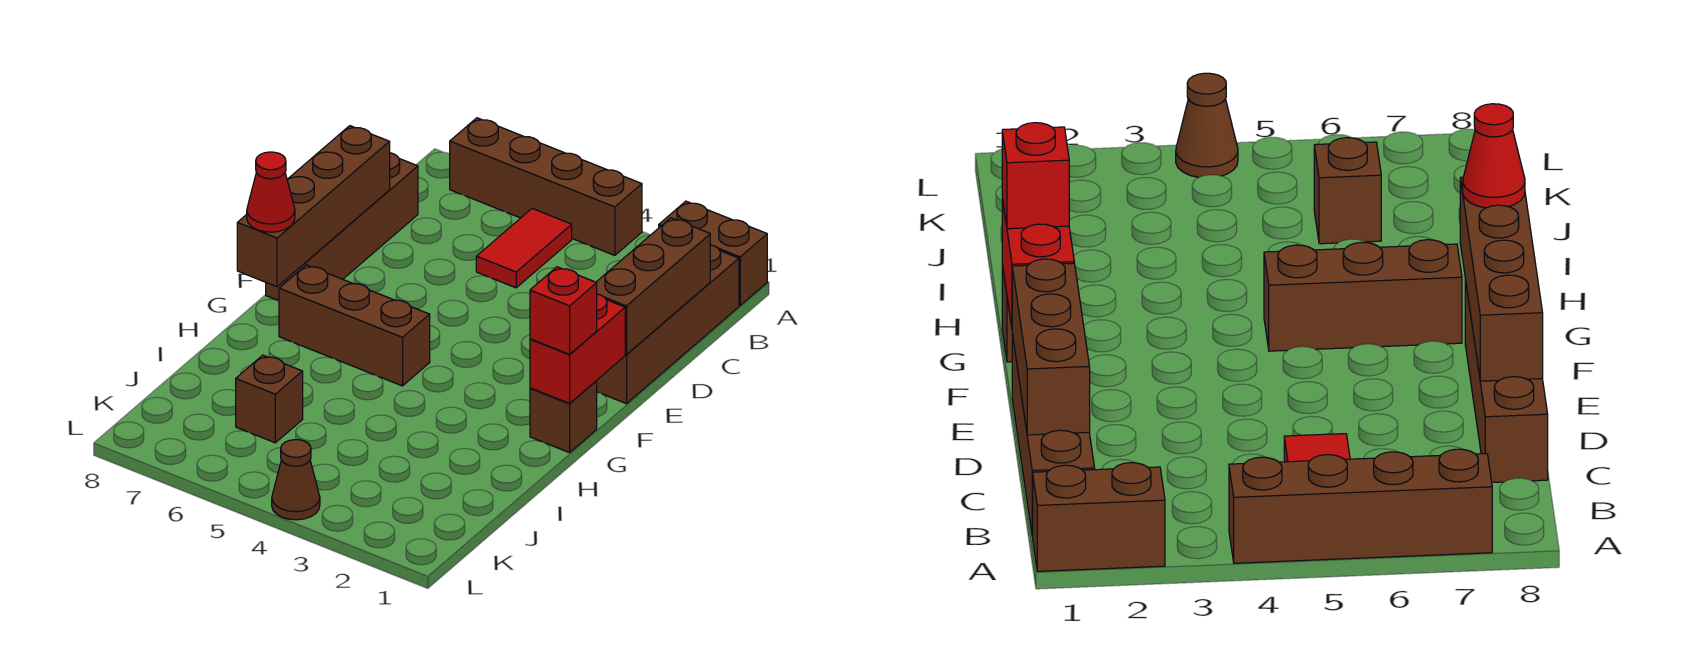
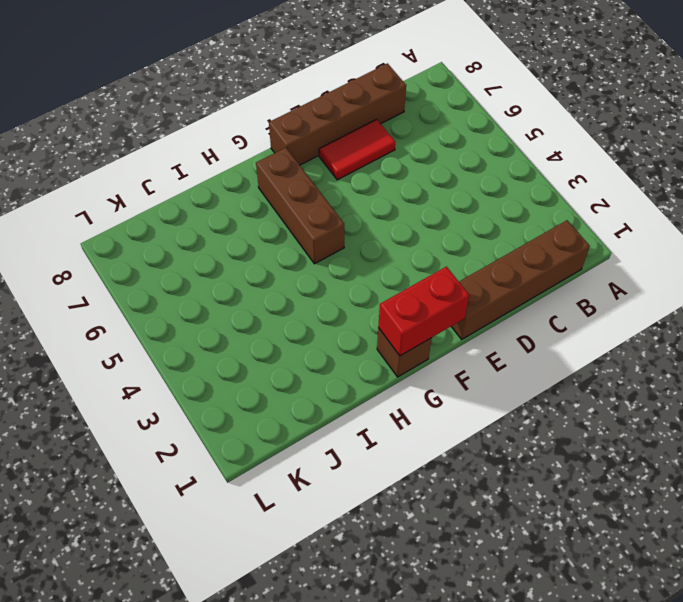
red 1x2 tile [319,119,395,180] -> red 1x2 tile moved to [476,209,572,288]
none -> brown 1x2 brick [659,201,767,305]
none -> brown 1x4 brick [450,118,642,255]
none -> brown 1x1 brick [236,355,303,443]

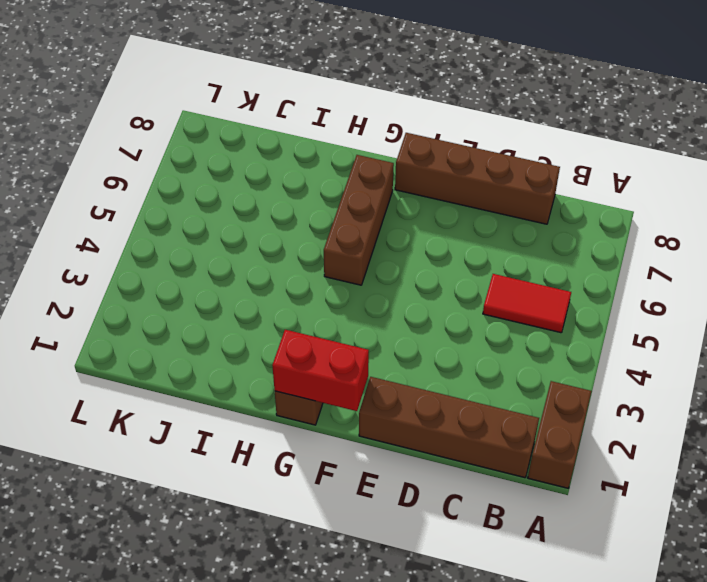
none -> brown 1x4 brick [450,118,642,255]
none -> brown 1x1 brick [236,355,303,443]
none -> brown 1x1 cone [272,440,320,520]

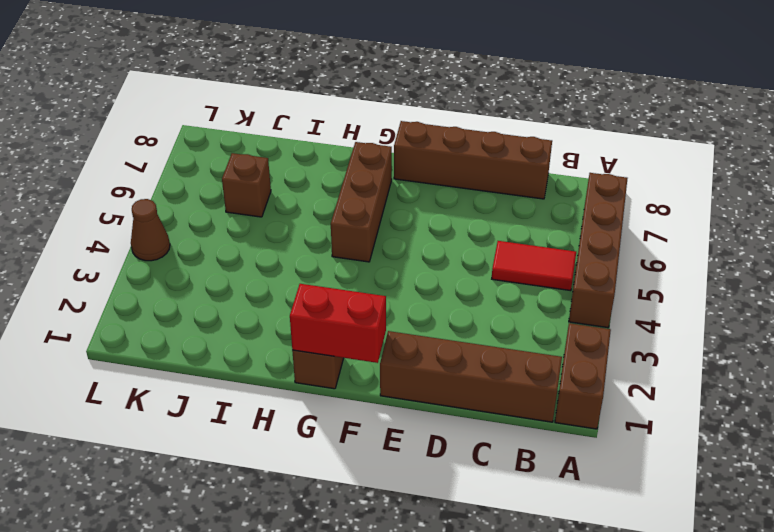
none -> brown 1x3 brick [596,218,710,354]
none -> brown 1x4 brick [237,126,390,287]
none -> red 1x1 brick [530,267,597,354]

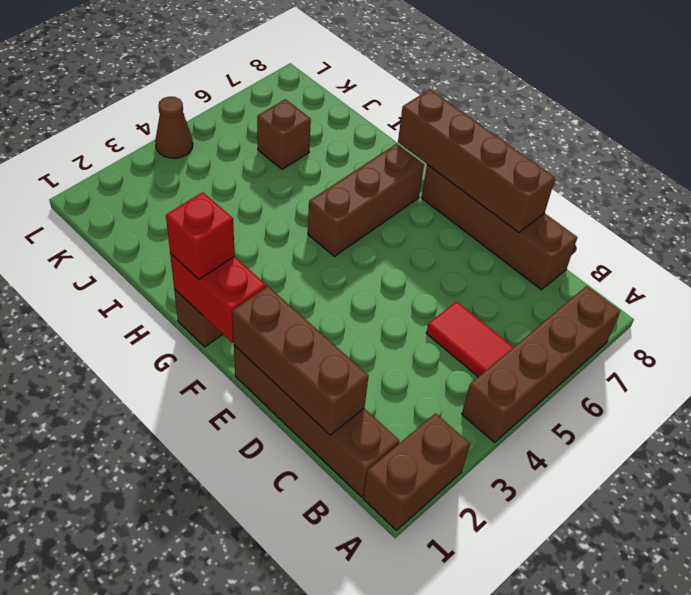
none -> red 1x1 cone [247,152,295,232]

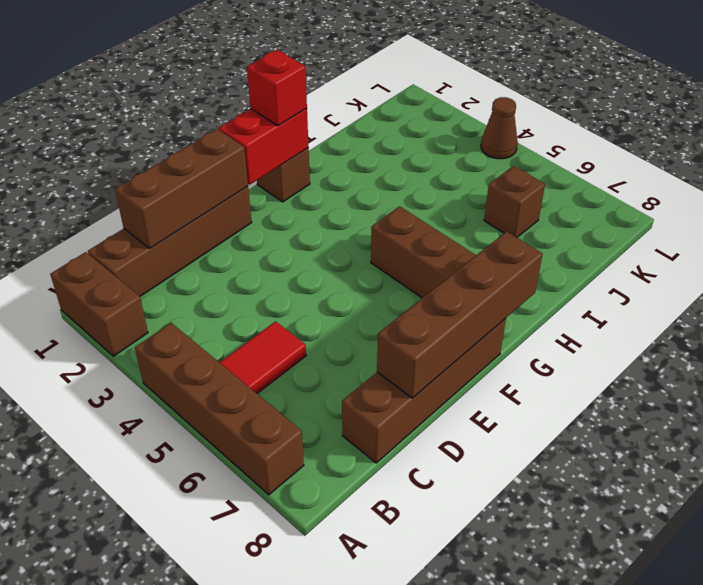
none -> red 1x1 cone [247,152,295,232]

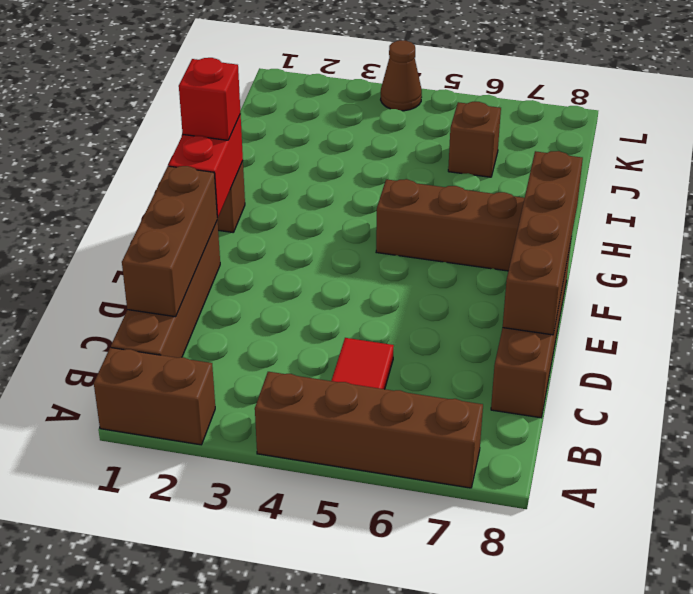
none -> red 1x1 cone [247,152,295,232]

